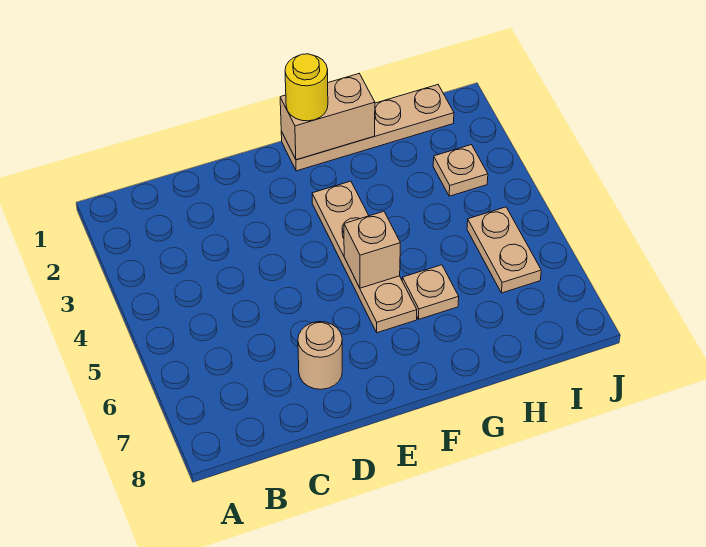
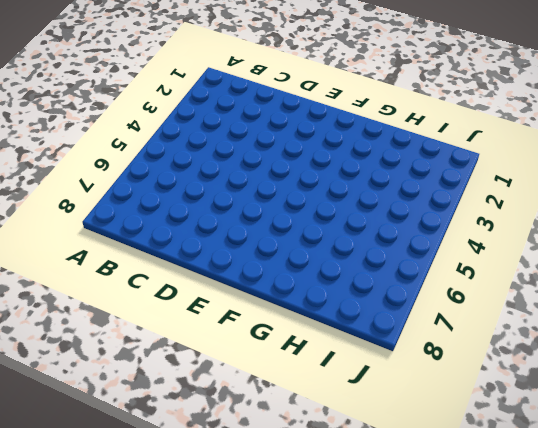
none -> tan 1x1 round brick [298,322,342,389]
none -> tan 1x4 plate [281,85,454,171]

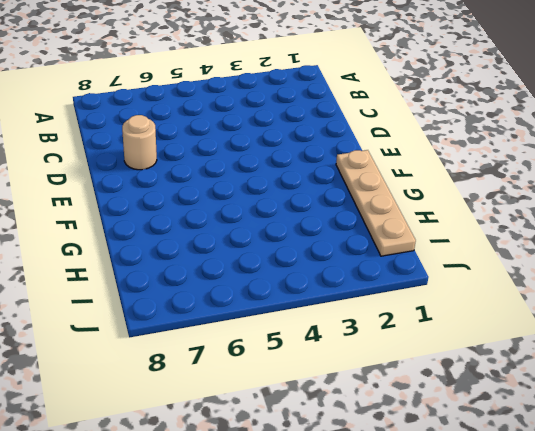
none -> tan 1x4 plate [312,181,417,333]
none -> tan 1x1 plate [402,265,459,319]

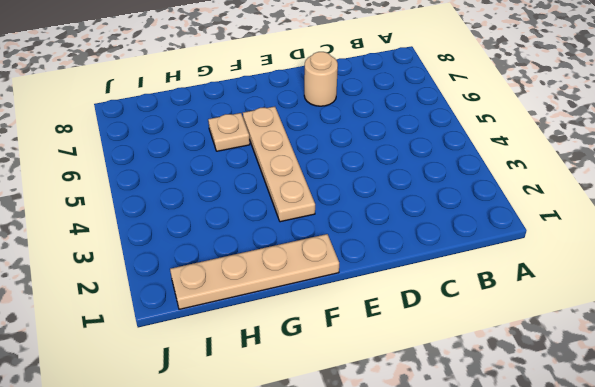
none -> tan 1x1 plate [433,145,488,196]
none -> tan 1x2 plate [467,207,541,293]

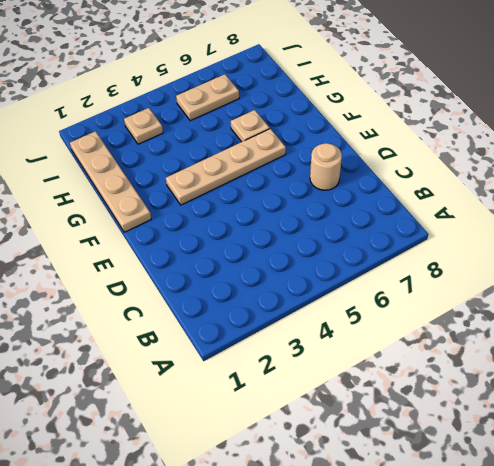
none -> tan 1x2 brick [280,74,375,160]
none -> tan 1x1 brick [344,211,400,288]

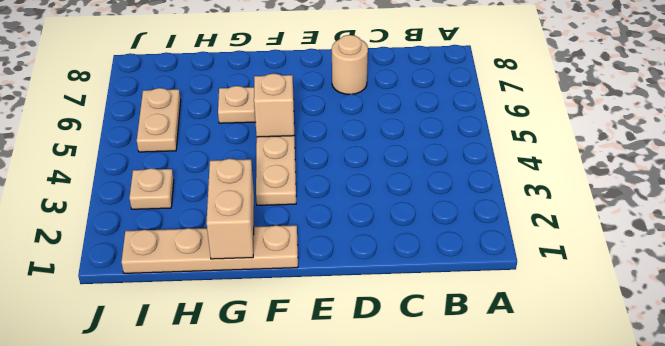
tan 1x2 brick [206,159,254,259] -> tan 1x2 brick turned to [280,74,375,160]
none -> yellow 1x1 round brick [285,54,328,121]

